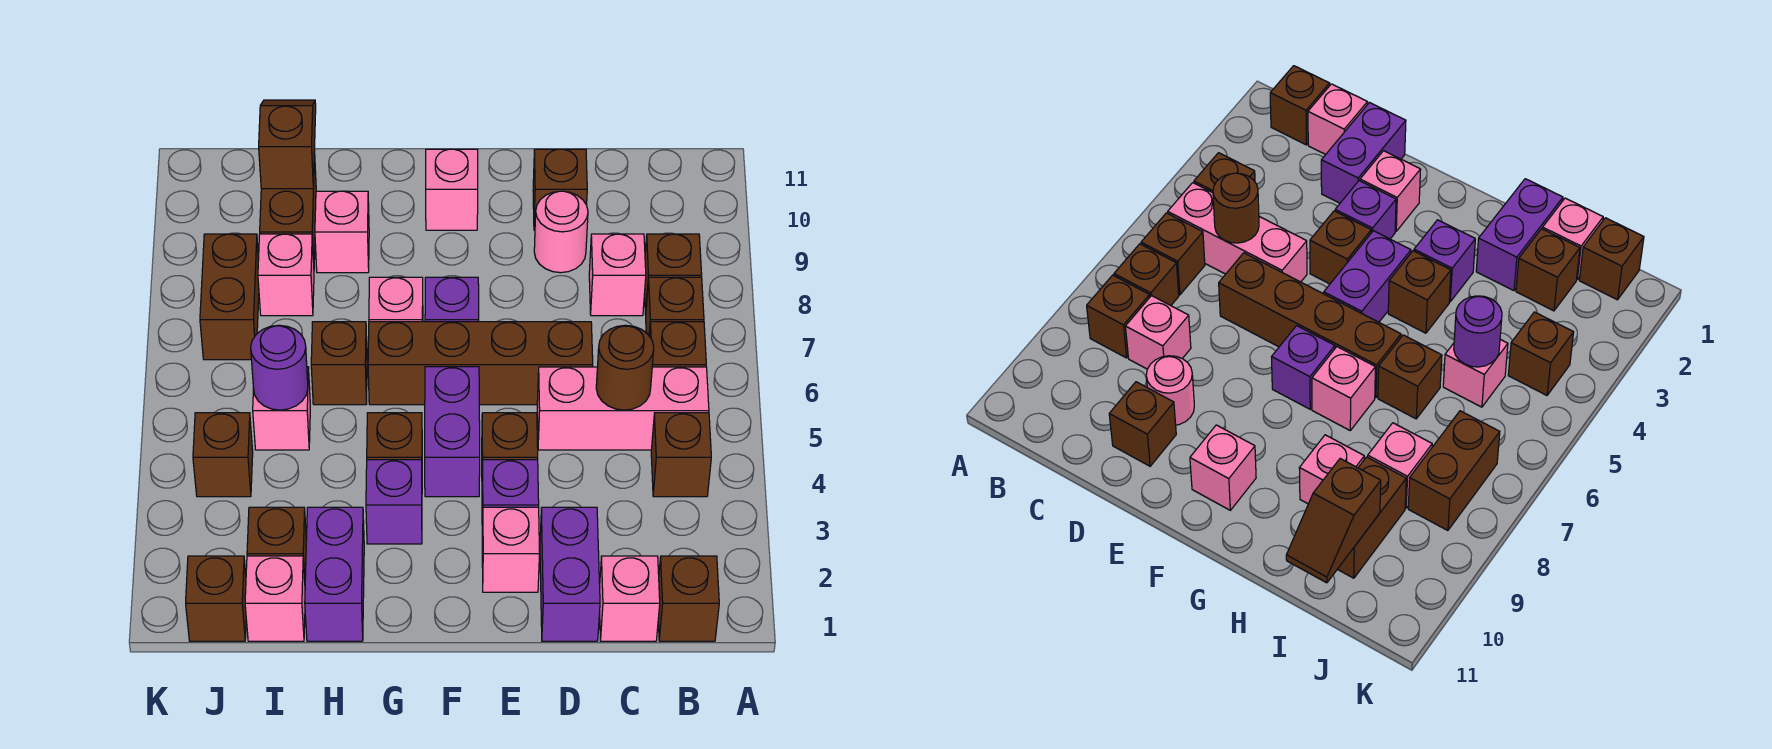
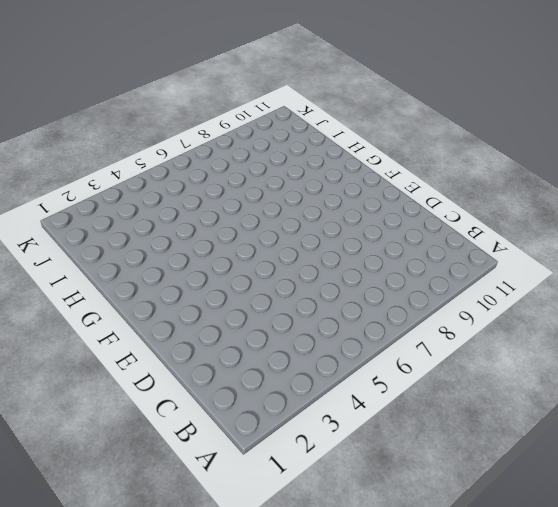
none -> brown 1x1 brick [658,556,719,641]
none -> brown 1x1 brick [651,413,711,497]
none -> pink 1x3 brick [537,367,709,450]
none -> brown 1x1 brick [649,322,706,367]

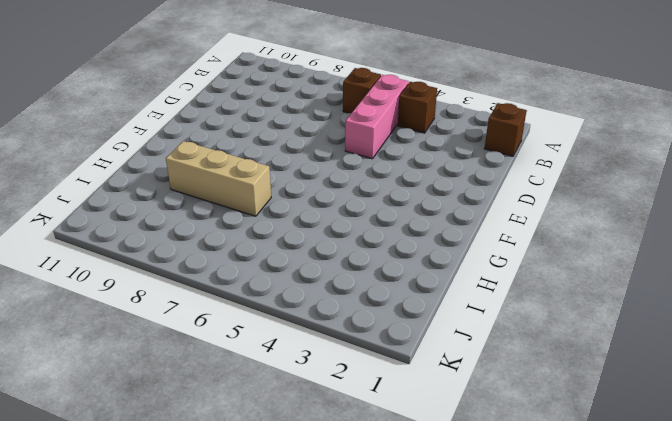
tan 1x3 brick [166,141,271,216] -> pink 1x1 brick [315,191,369,273]
none -> brown 1x1 brick [646,277,704,335]
none -> brown 1x1 brick [645,234,702,315]
none -> pink 1x1 brick [600,556,660,641]
none -> pink 1x1 brick [589,234,646,316]

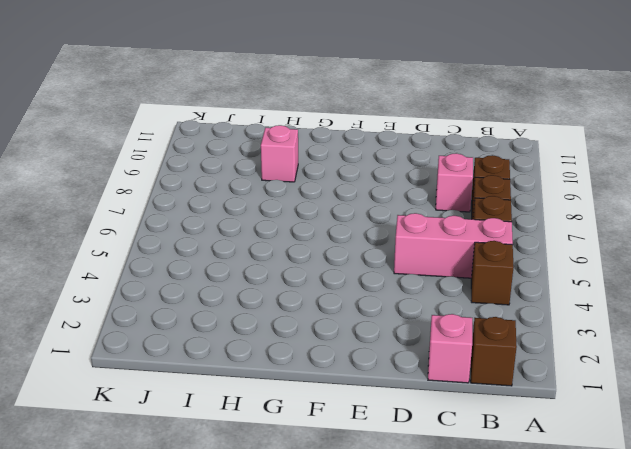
none -> purple 1x2 brick [540,507,600,641]
none -> brown 1x4 brick [368,322,593,405]
none -> pink 1x1 round brick [534,191,588,273]
none -> brown 1x1 brick [533,149,587,230]

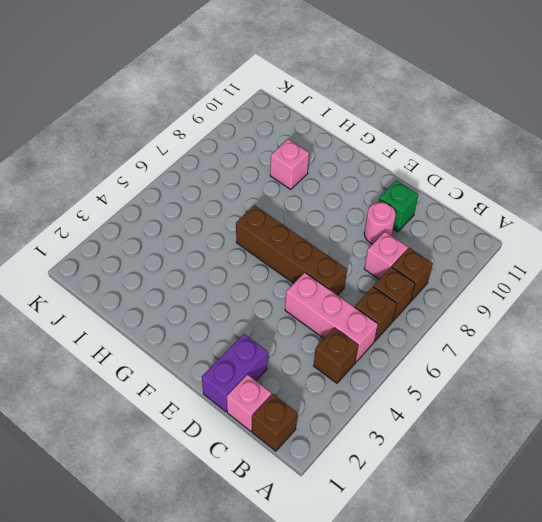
green 1x1 brick [379,181,418,232] -> brown 1x1 brick [533,149,587,230]
none -> pink 1x1 brick [482,507,540,592]
none -> purple 1x1 brick [482,460,539,535]
none -> brown 1x1 brick [482,413,538,463]
none -> purple 1x2 brick [425,367,480,497]

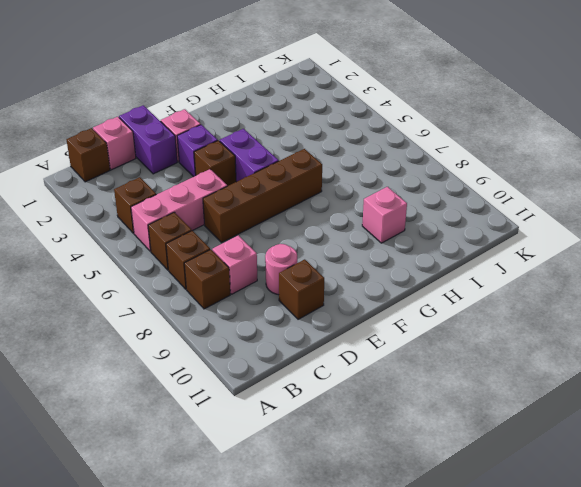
none -> purple 1x1 brick [425,277,479,322]
none -> pink 1x1 brick [426,149,478,230]
none -> purple 1x1 brick [366,460,422,544]
none -> brown 1x1 brick [367,413,422,460]

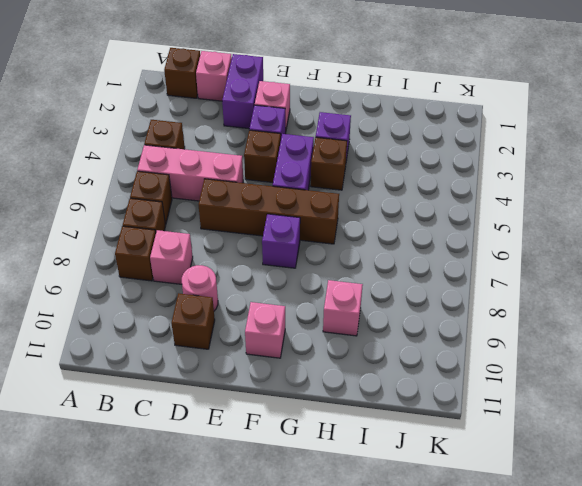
none -> pink 1x1 brick [369,277,423,322]
none -> purple 1x2 brick [305,507,364,641]
none -> brown 1x1 brick [311,322,367,405]
none -> pink 1x1 brick [245,556,305,641]

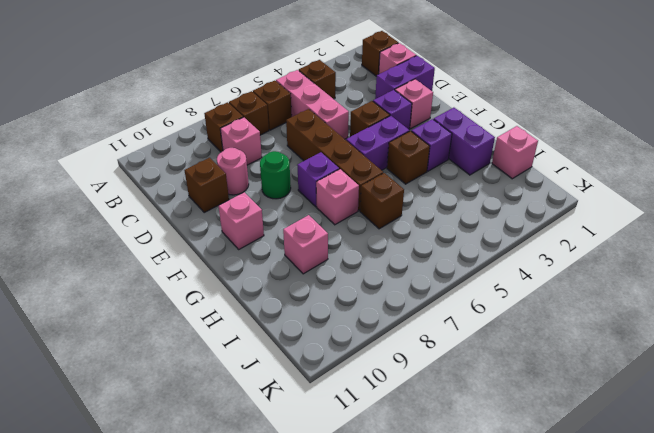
green 1x1 round brick [260,151,291,199] -> none
purple 1x2 brick [434,108,495,175] -> purple 1x2 brick turned to [305,507,364,641]
none -> brown 1x1 brick [247,507,306,579]
none -> pink 1x1 brick [253,367,310,450]
none -> pink 1x1 brick [258,234,314,316]
none -> brown 1x2 brick [260,150,316,262]

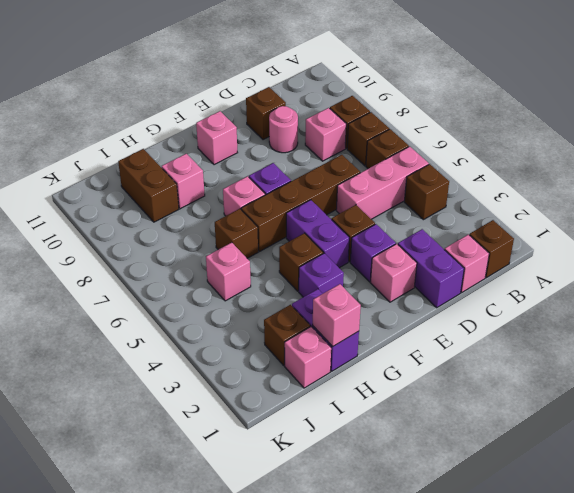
pink 1x1 brick [313,284,361,346] -> pink 1x1 brick moved to [258,234,314,316]
none -> brown 1x1 brick [186,556,246,641]
none -> brown 1x1 brick [193,413,253,497]
none -> brown 1x2 brick [200,234,259,360]
none -> brown 1x1 round brick [596,325,654,410]

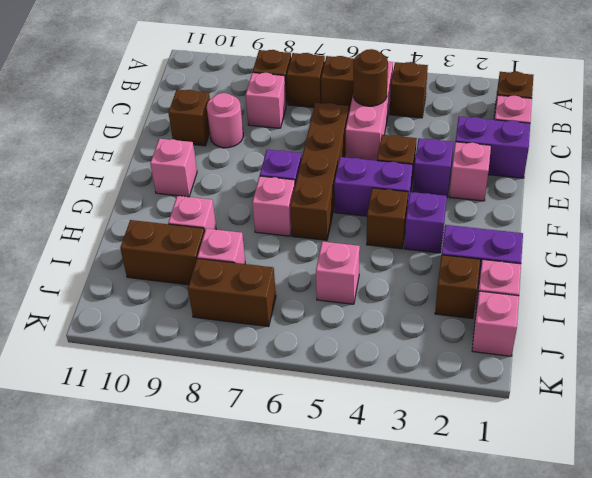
pink 1x1 brick [472,291,519,356] -> brown 1x1 brick [186,556,246,641]
none -> brown 1x1 brick [311,322,367,405]
none -> brown 1x1 brick [193,413,253,497]
none -> purple 1x1 round brick [251,325,308,410]
none -> brown 1x2 slope [259,100,316,189]

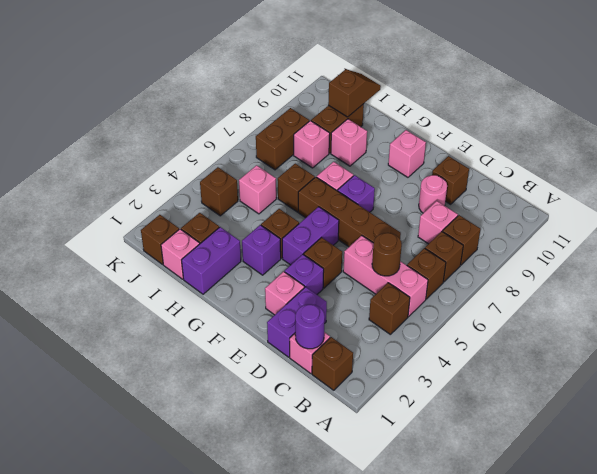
purple 1x1 round brick [295,304,325,349] -> purple 1x1 round brick moved to [251,325,308,410]

